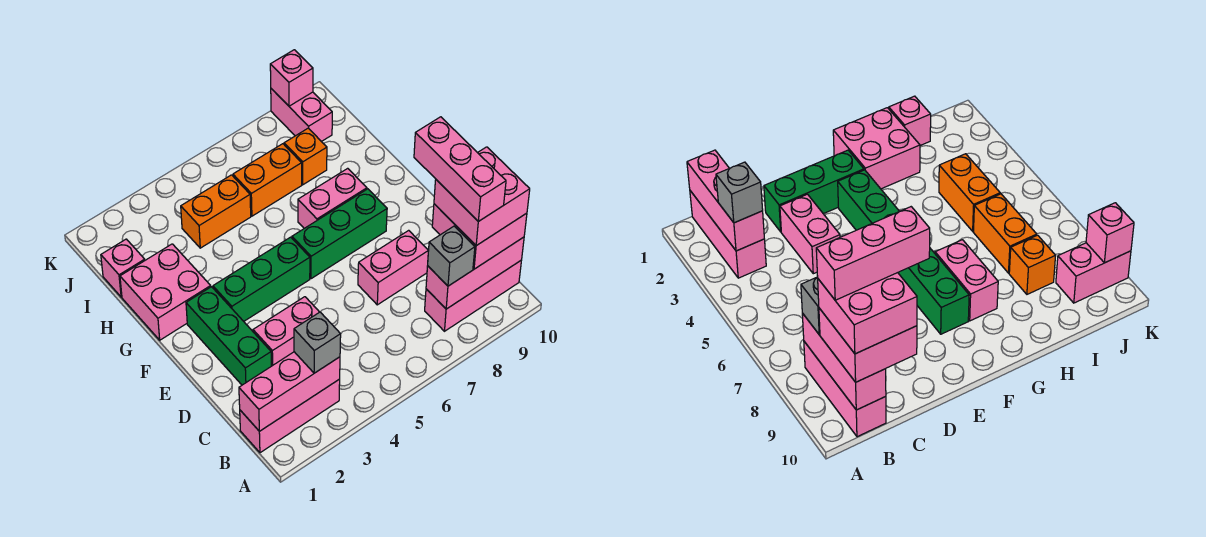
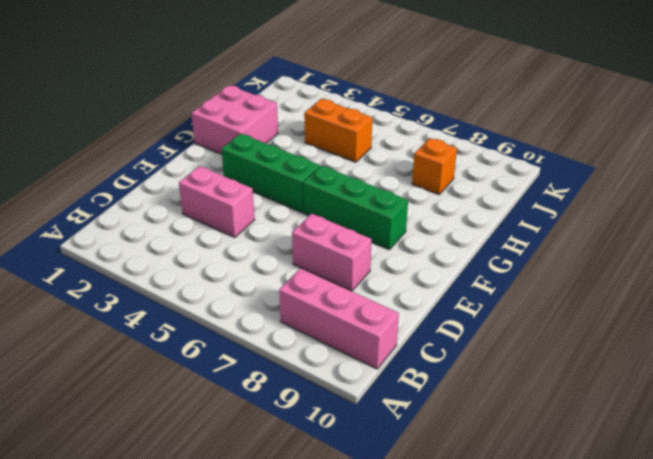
none -> pink 1x3 brick [240,379,340,453]
none -> green 1x3 brick [186,287,271,385]
none -> pink 1x2 brick [298,168,367,228]

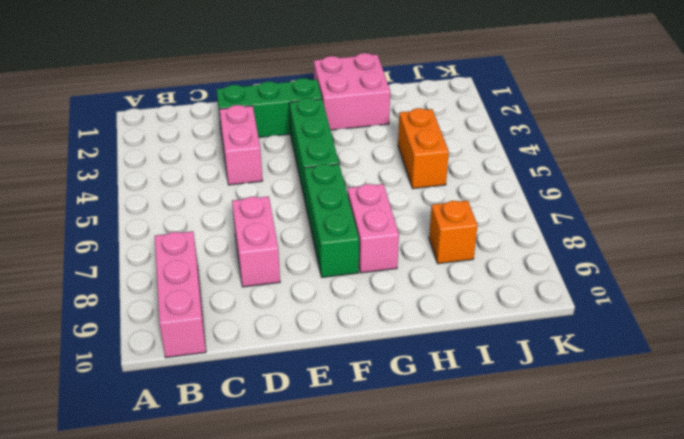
none -> pink 1x3 brick [240,379,340,453]
none -> pink 1x1 brick [101,239,145,297]
none -> orange 1x2 brick [233,144,302,216]

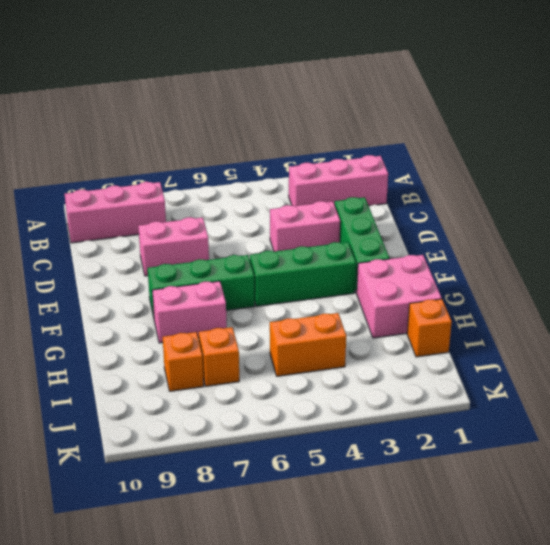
orange 1x1 brick [407,299,452,357] -> pink 1x1 brick [101,239,145,297]
orange 1x1 brick [199,327,239,386] -> orange 1x2 brick [233,144,302,216]
none -> pink 1x2 brick [271,89,332,142]
none -> pink 1x3 brick [239,352,340,431]
none -> pink 1x3 brick [426,237,524,309]

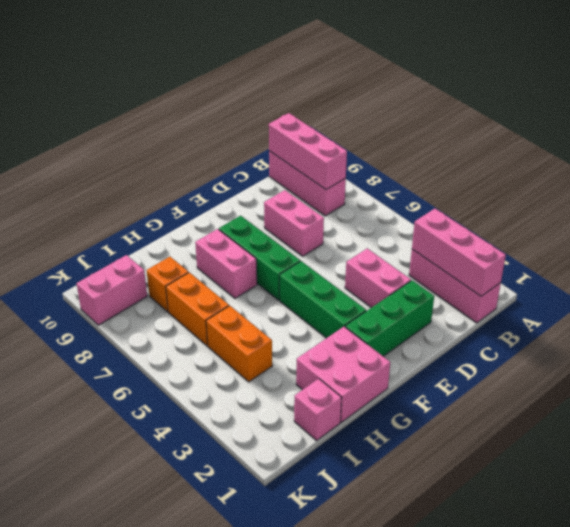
none -> pink 1x1 brick [270,50,313,106]
none -> grey 1x1 brick [294,312,341,373]
none -> grey 1x1 brick [428,226,475,286]

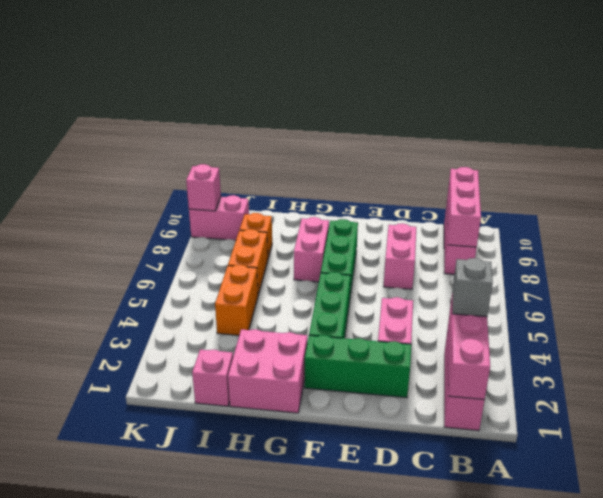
none -> grey 1x1 brick [428,226,475,286]
none -> pink 2x2 brick [432,204,527,269]
none -> pink 2x2 brick [434,147,530,246]

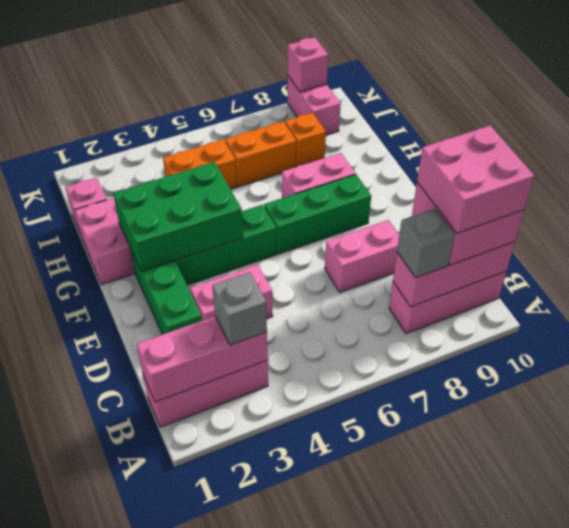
green 2x3 brick [113,162,243,272] -> none
none -> pink 1x3 brick [414,117,506,221]

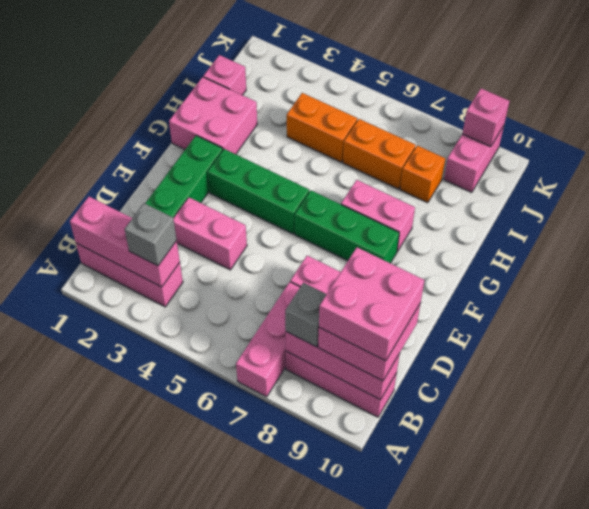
pink 1x3 brick [236,282,300,397] -> pink 1x3 brick moved to [414,117,506,221]

